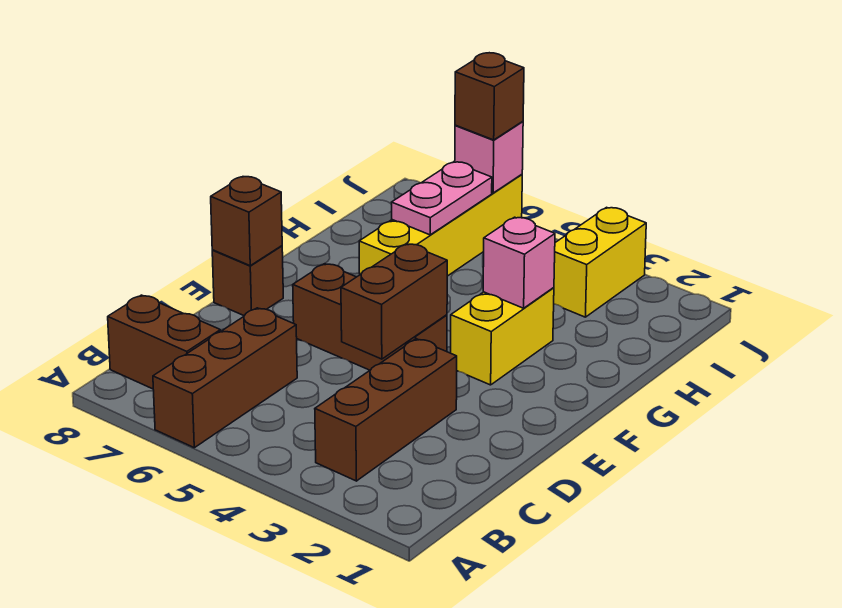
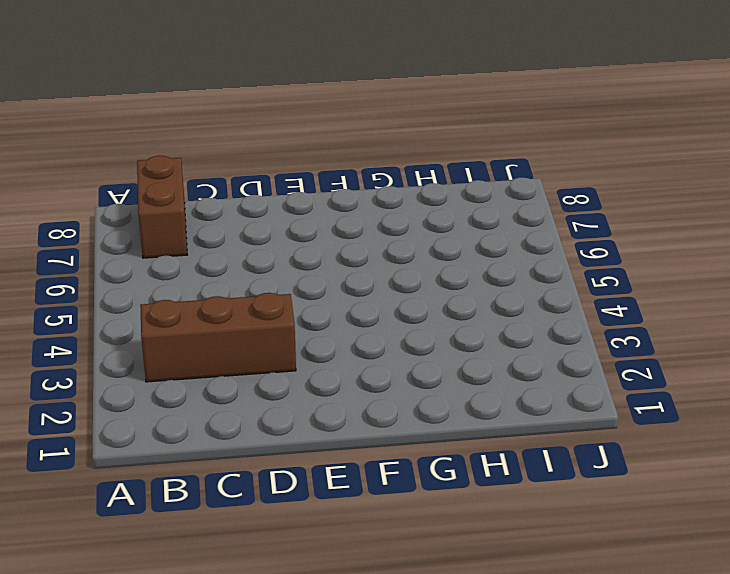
none -> brown 1x3 brick [153,308,297,448]
none -> brown 1x3 brick [293,264,447,370]
none -> brown 1x1 brick [212,246,283,316]

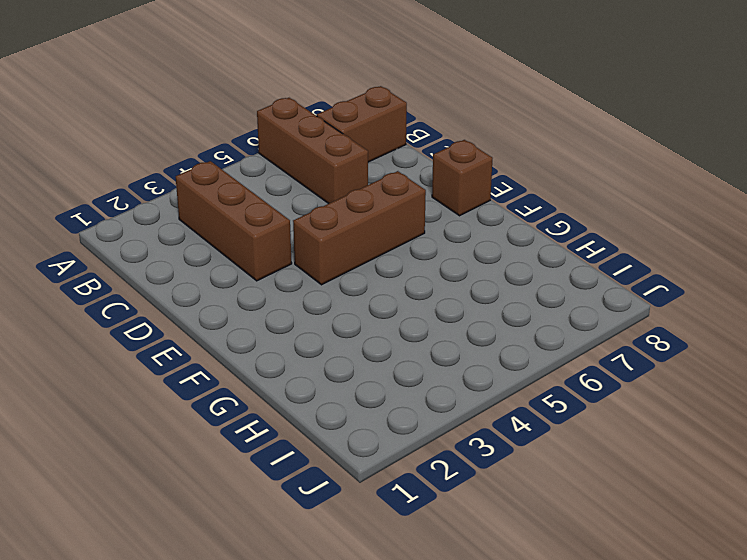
none -> yellow 1x2 brick [451,288,554,385]
none -> yellow 1x4 brick [359,174,522,276]
none -> yellow 1x2 brick [554,207,646,317]

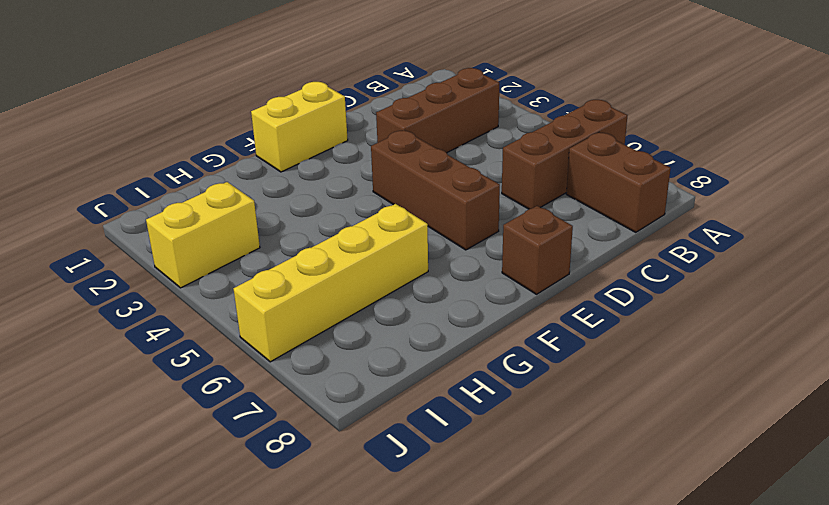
yellow 1x2 brick [251,82,348,172] -> yellow 1x2 brick moved to [451,288,554,385]
none -> brown 1x2 brick [341,244,447,359]
none -> brown 1x1 brick [211,177,282,266]
none -> pink 1x1 brick [483,217,555,308]

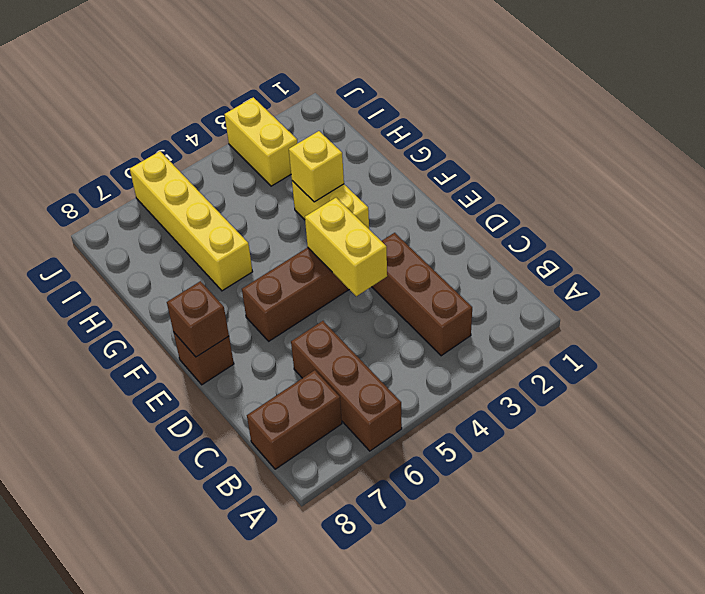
yellow 1x2 brick [305,198,387,296] -> brown 1x2 brick [341,244,447,359]
yellow 1x1 brick [289,131,344,202] -> pink 1x1 brick [483,217,555,308]
none -> pink 1x2 plate [392,162,492,235]
none -> pink 1x1 brick [455,121,523,193]
none -> brown 1x1 brick [455,53,524,140]

